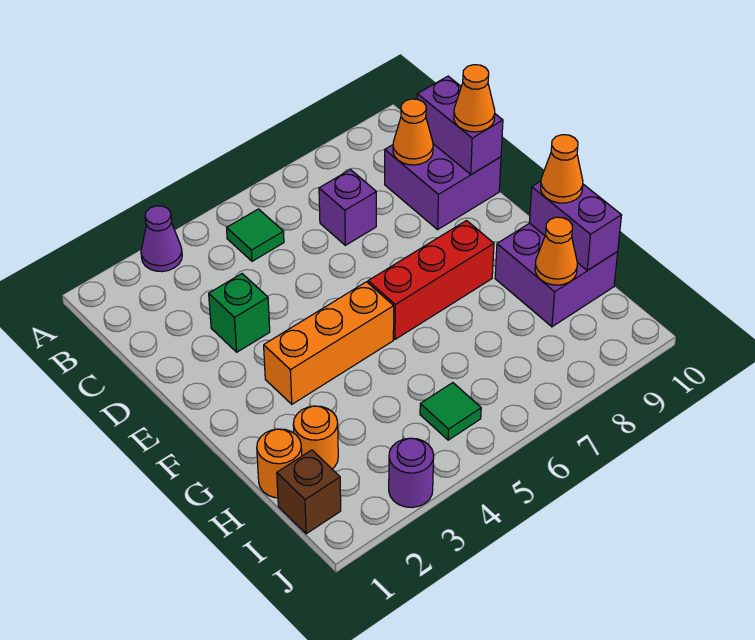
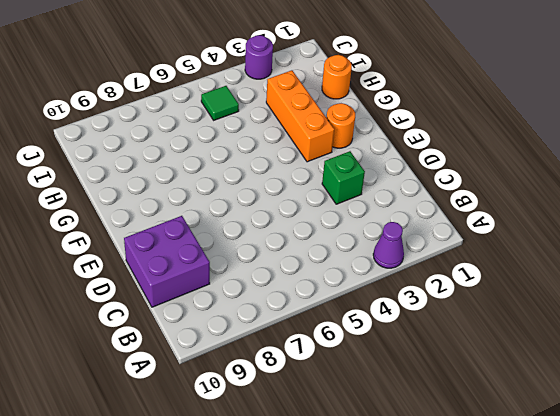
orange 1x1 round brick [326,103,355,148] -> orange 1x1 round brick moved to [293,406,338,469]
orange 1x3 brick [266,70,334,162] -> orange 1x3 brick turned to [264,282,394,404]
none -> green 1x1 tile [227,209,284,261]
none -> purple 1x1 brick [319,170,376,245]
none -> red 1x3 brick [368,221,494,339]

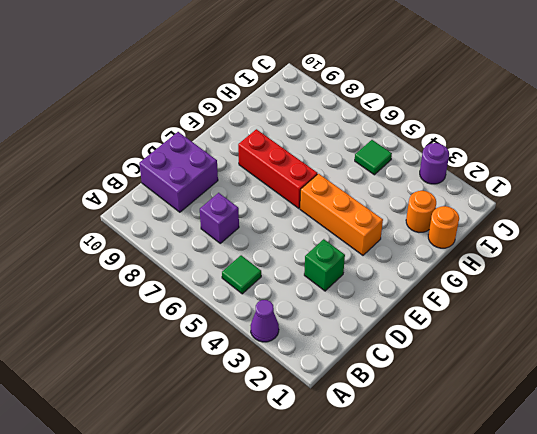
none -> purple 2x2 brick [495,223,618,327]
none -> brown 1x1 brick [277,450,341,534]
none -> orange 1x1 cone [393,99,433,165]

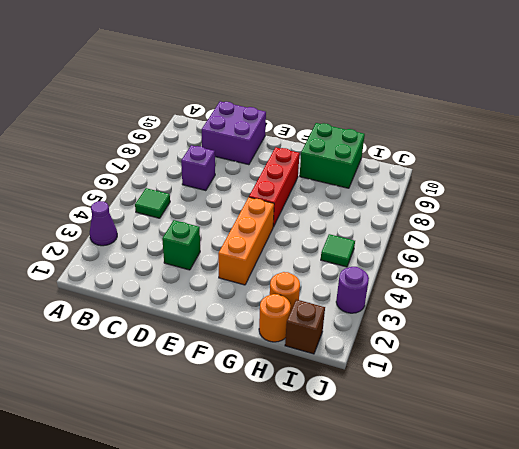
green 2x2 brick [300,123,365,188] -> purple 2x2 brick [495,223,618,327]
none -> orange 1x1 cone [393,99,433,165]
none -> purple 1x2 brick [417,76,503,174]
none -> purple 1x2 brick [529,181,622,271]

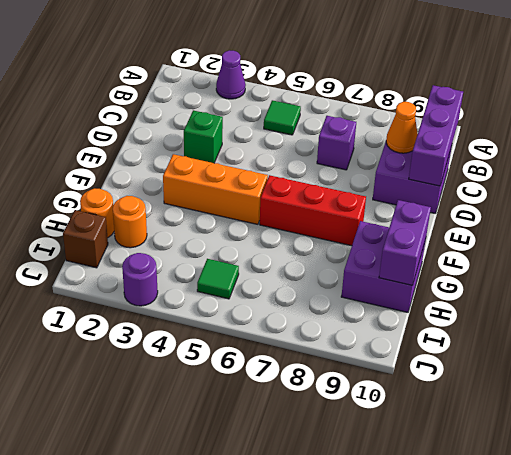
purple 1x3 brick [409,85,463,186] -> purple 1x2 brick [417,76,503,174]
none -> orange 1x1 cone [535,217,577,285]
none -> orange 1x1 cone [454,65,495,132]
none -> orange 1x1 cone [541,135,583,203]

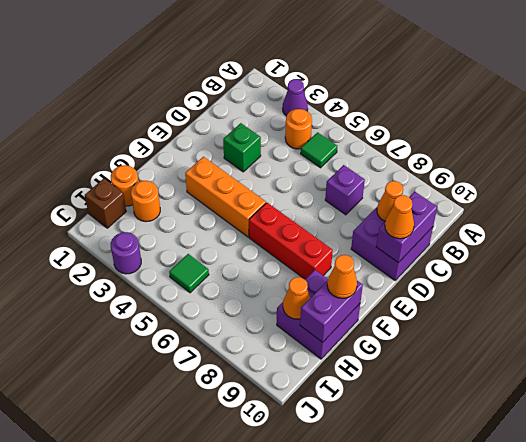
orange 1x1 round brick [285,109,312,149] -> none

